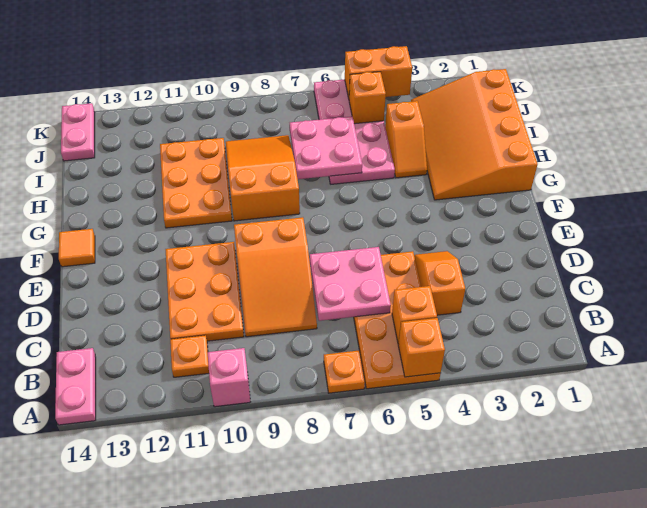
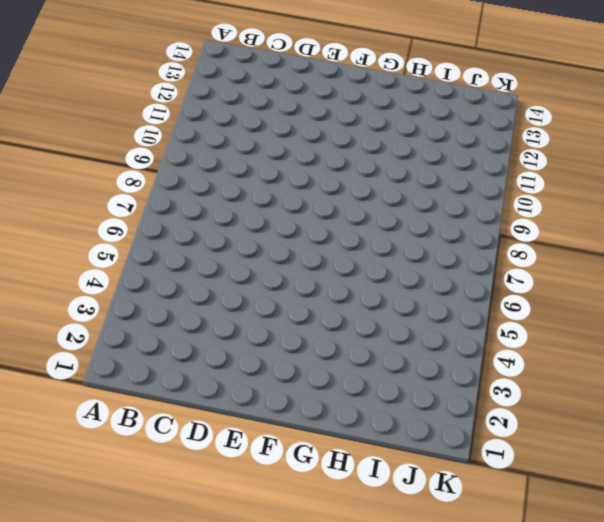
none -> orange 2x4 plate [354,251,441,389]
none -> orange 1x1 plate [324,351,365,393]
none -> pink 1x1 brick [207,348,250,407]

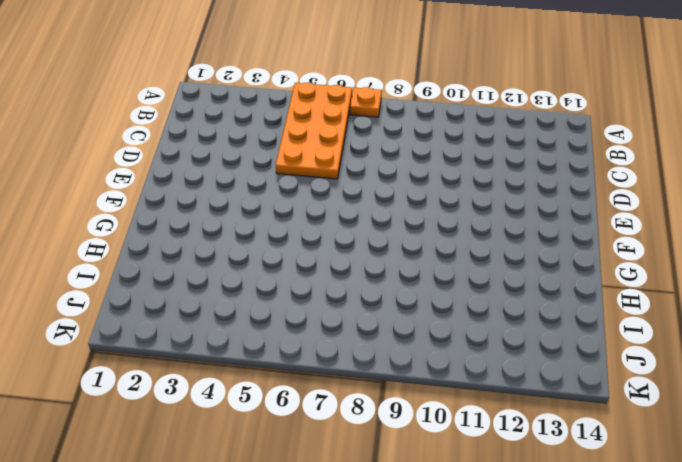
none -> pink 1x1 brick [207,348,250,407]
none -> pink 1x2 plate [55,348,96,425]
none -> orange 1x1 plate [170,335,209,377]

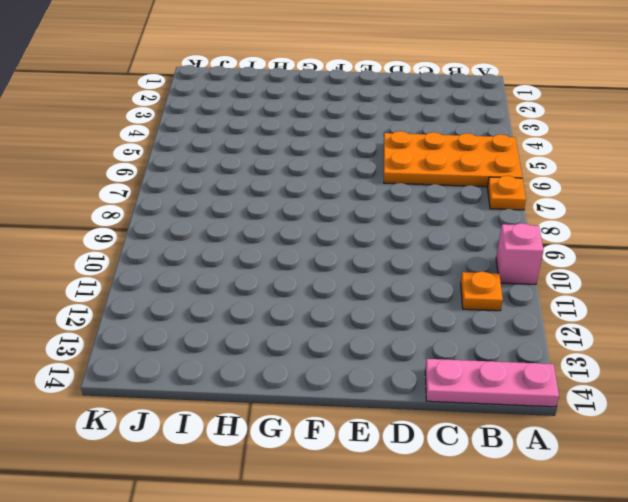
pink 1x3 plate [425,359,559,407] -> pink 1x2 plate [55,348,96,425]
none -> orange 1x2 slope [414,251,465,315]
none -> orange 2x3 slope [234,217,317,337]
none -> orange 2x3 plate [166,242,244,341]

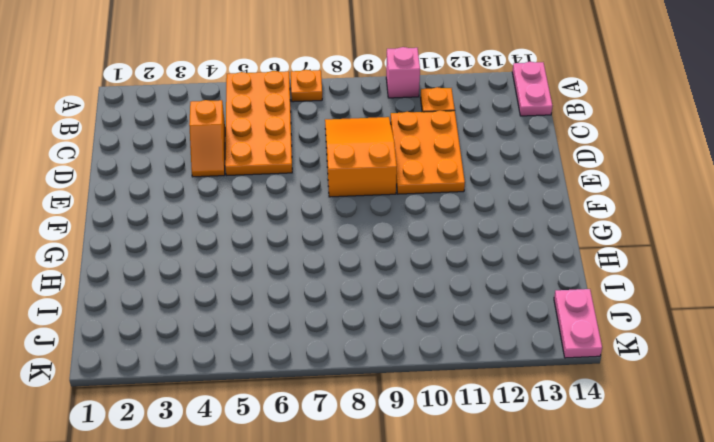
none -> orange 1x1 tile [59,229,95,267]
none -> orange 3x4 slope [411,69,537,200]
none -> orange 2x3 slope [226,135,300,221]

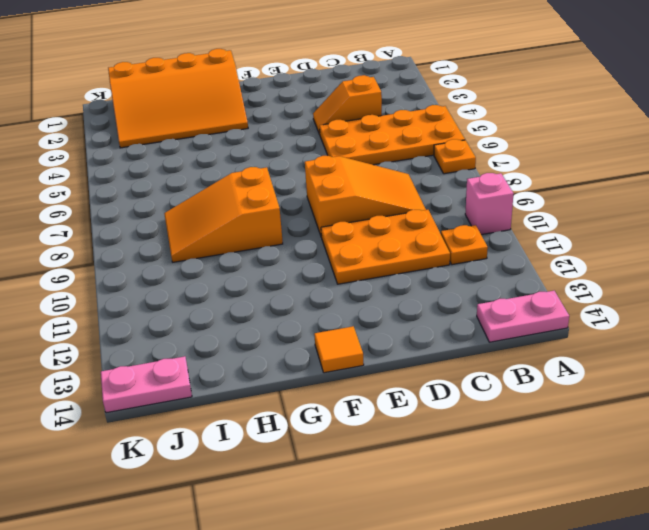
none -> orange 2x3 plate [160,138,232,228]
none -> orange 1x2 slope [385,101,427,178]
none -> pink 2x4 plate [314,80,395,184]

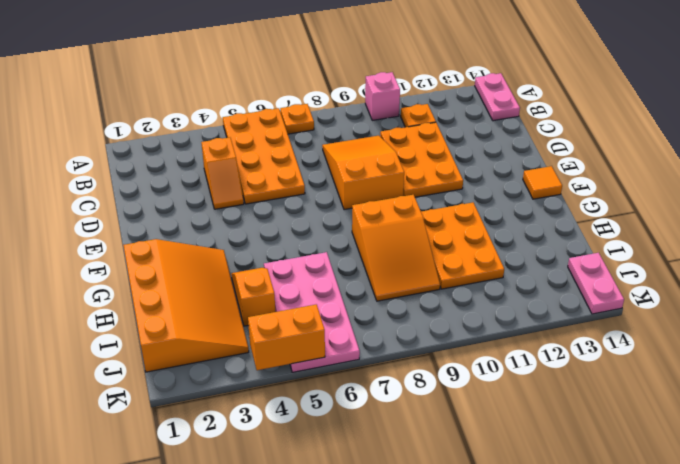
none -> orange 1x1 brick [398,318,445,377]
none -> orange 1x1 brick [392,286,437,344]
none -> pink 2x2 plate [310,247,391,321]

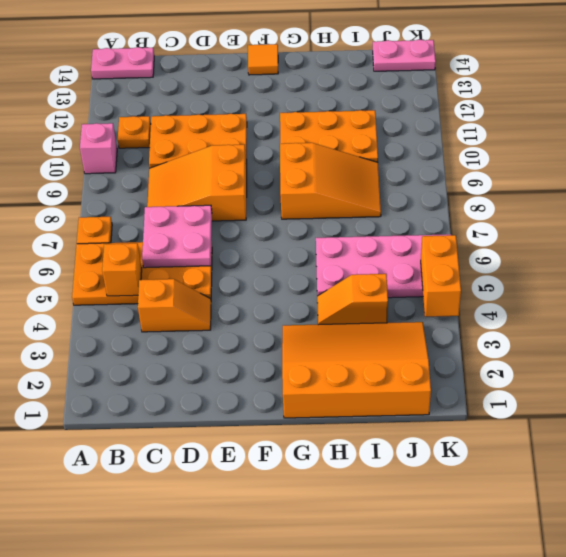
none -> orange 1x1 brick [398,318,445,377]
none -> pink 2x2 plate [290,116,362,179]
none -> orange 1x1 brick [349,72,386,124]

